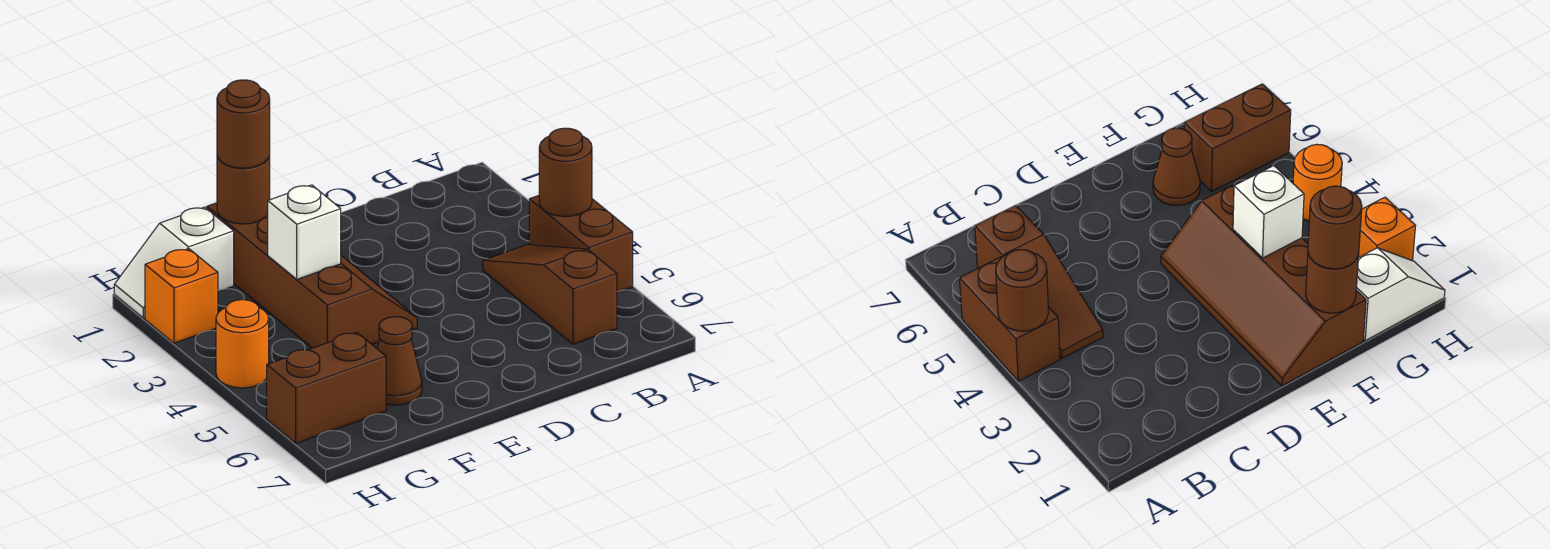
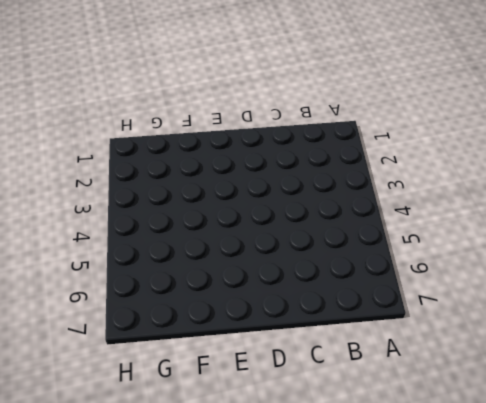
none -> brown 1x2 brick [529,195,633,292]
none -> brown 1x3 slope [483,245,617,344]
none -> brown 2x4 slope [207,203,417,348]

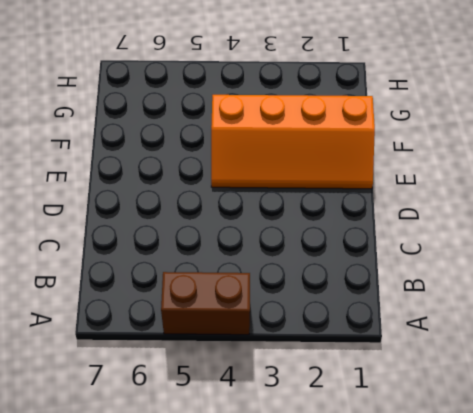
orange 2x4 slope [211,95,375,189] -> brown 2x4 slope [207,203,417,348]
none -> brown 1x3 slope [483,245,617,344]
none -> brown 1x1 cone [377,317,422,405]
none -> white 1x2 slope [114,207,234,318]

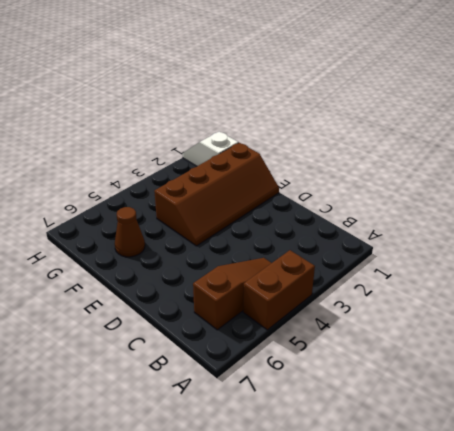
none -> brown 1x2 brick [267,332,386,443]
none -> orange 1x1 brick [145,249,218,343]
none -> orange 1x1 round brick [216,300,269,388]

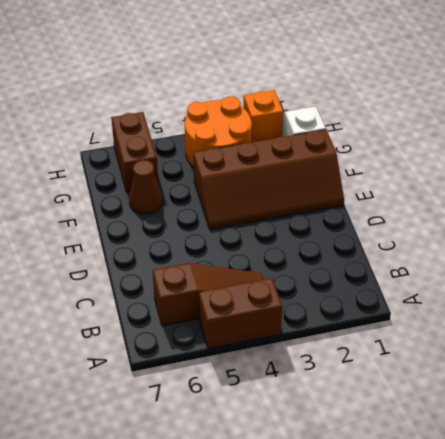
orange 2x2 round brick [185,97,252,167] -> orange 1x1 round brick [216,300,269,388]
none -> brown 1x1 round brick [539,128,592,217]
none -> brown 1x1 round brick [217,156,270,224]
none -> white 1x1 brick [268,185,341,279]

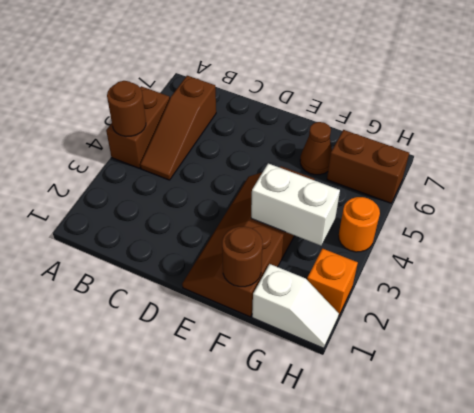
white 1x2 brick [251,163,340,246] -> white 1x1 brick [268,185,341,279]
none -> brown 1x1 round brick [217,80,270,168]

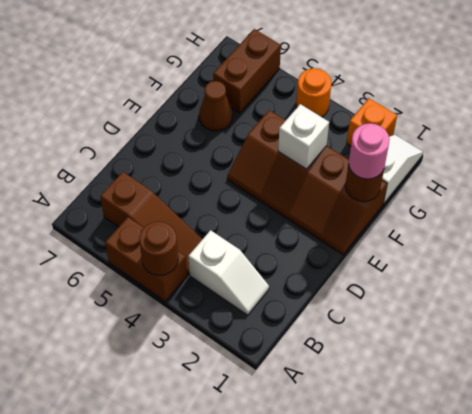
white 1x2 slope [188,230,269,315] -> none
pink 1x1 round brick [349,123,390,179] -> brown 1x1 round brick [217,80,270,168]

